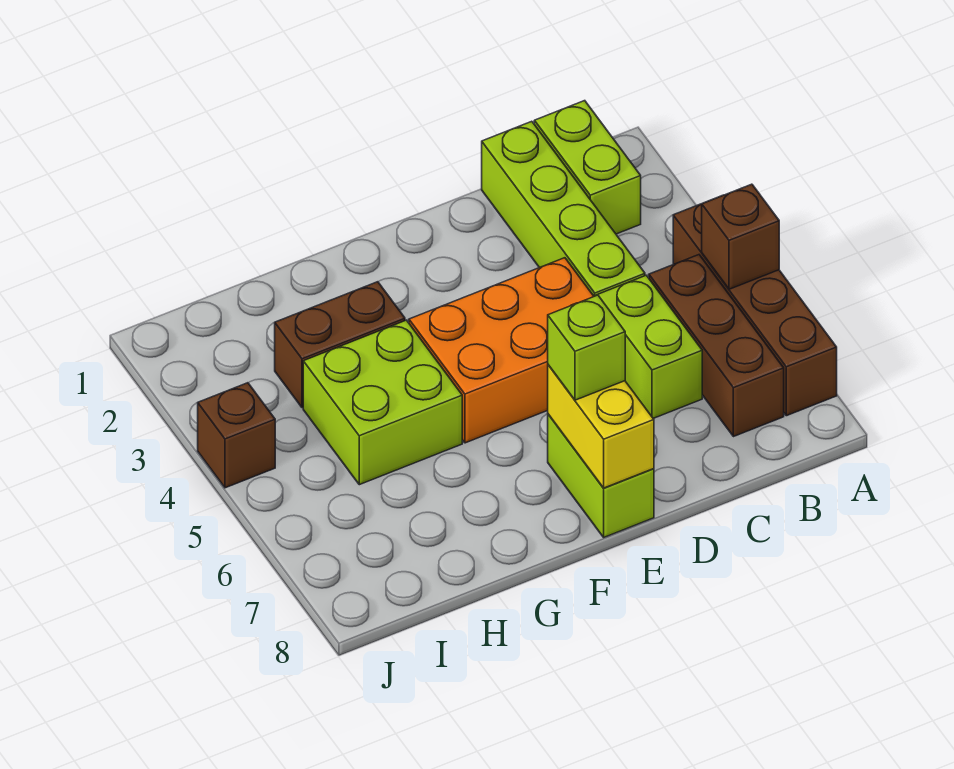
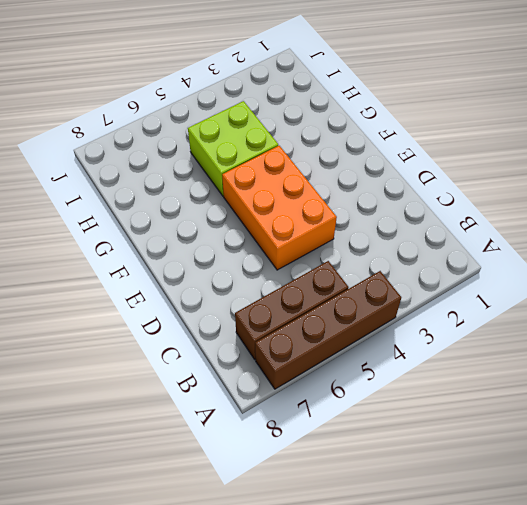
none -> lime 1x2 brick [534,101,641,234]
none -> lime 1x4 brick [482,121,645,296]
none -> lime 1x2 brick [598,275,702,418]

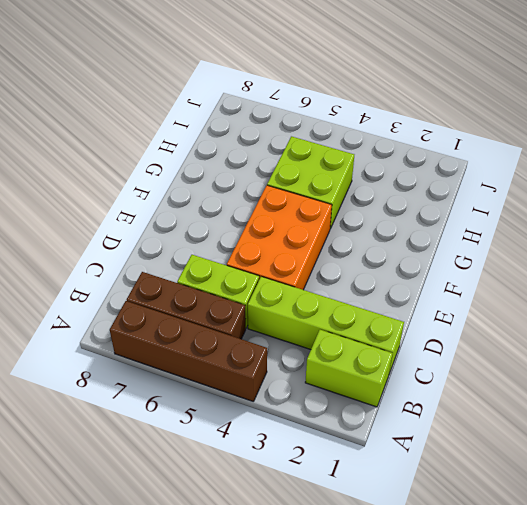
none -> lime 1x2 brick [548,414,654,537]
none -> brown 1x2 brick [275,282,405,408]
none -> brown 1x1 brick [198,383,275,488]

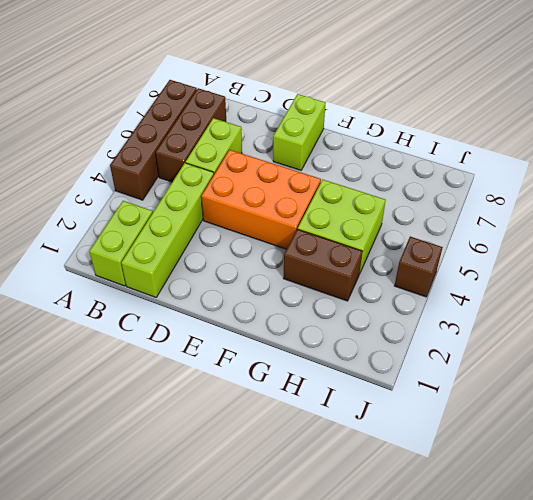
none -> brown 1x1 brick [702,184,779,289]
none -> yellow 1x2 brick [548,365,654,488]
none -> lime 1x1 brick [548,295,625,400]

